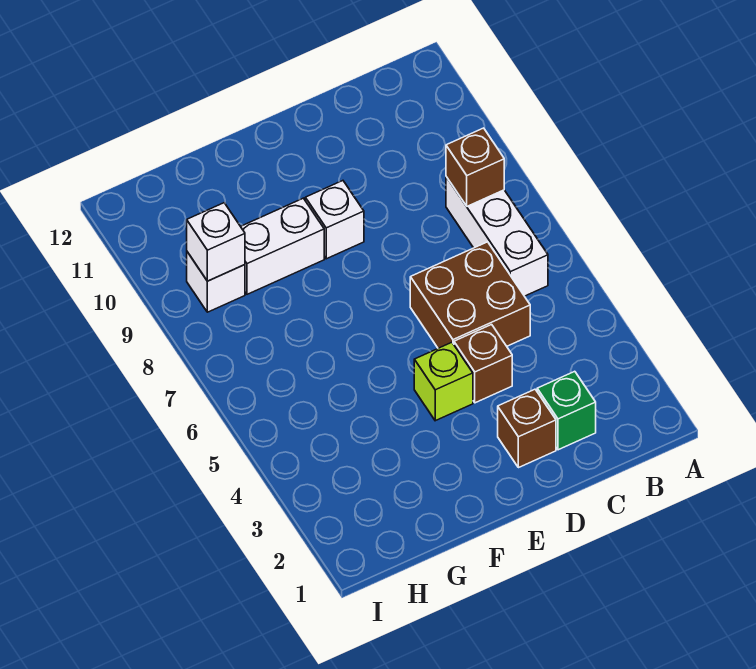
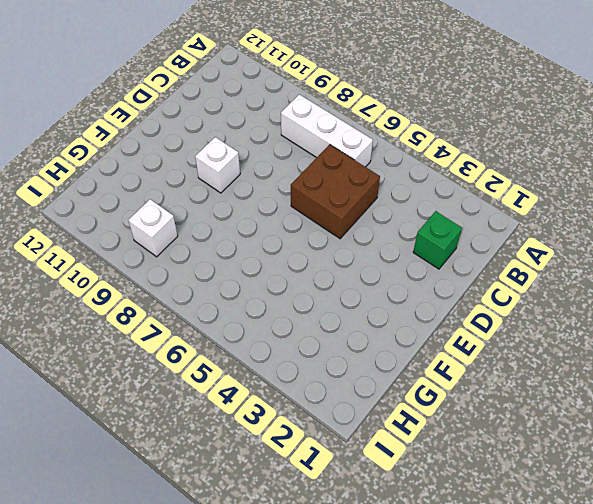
none -> brown 1x1 brick [498,389,556,468]
none -> brown 1x1 brick [454,325,512,403]

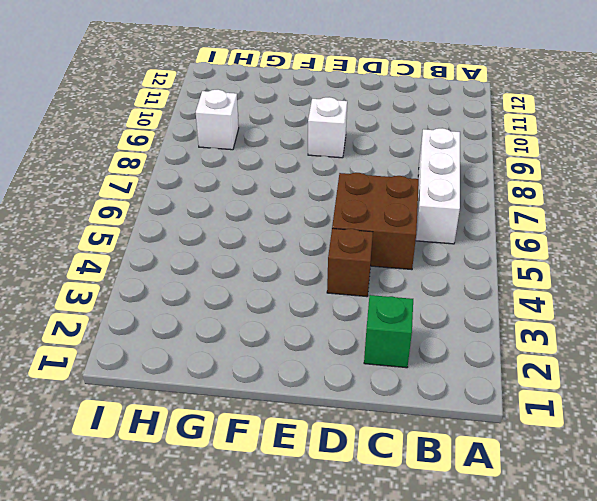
none -> brown 1x1 brick [498,389,556,468]
none -> lime 1x1 brick [414,342,473,421]

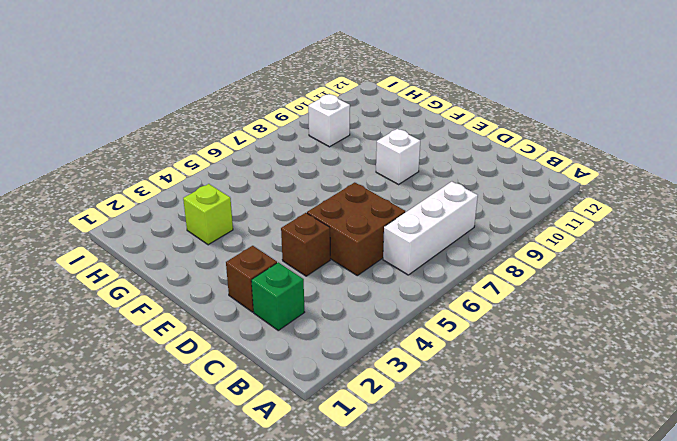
lime 1x1 brick [183,184,233,245] -> lime 1x1 brick moved to [414,342,473,421]
none -> white 1x2 brick [241,198,324,294]
none -> brown 1x1 brick [446,128,504,206]

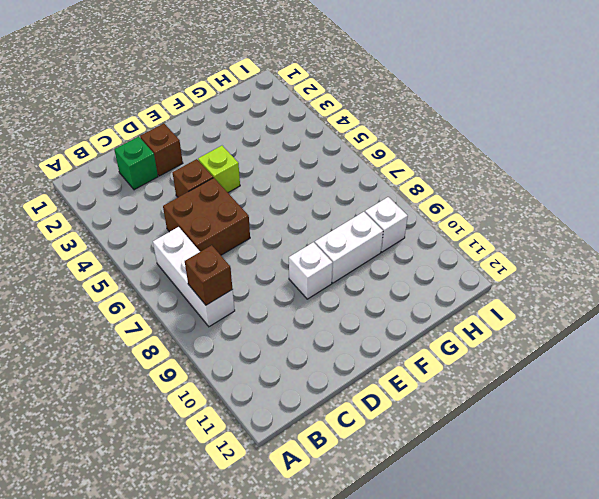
none -> white 1x1 brick [187,203,245,281]

